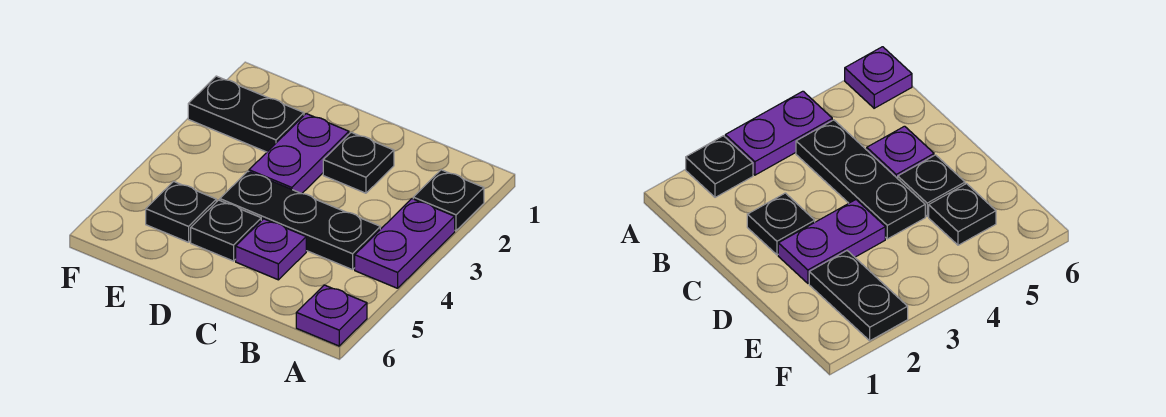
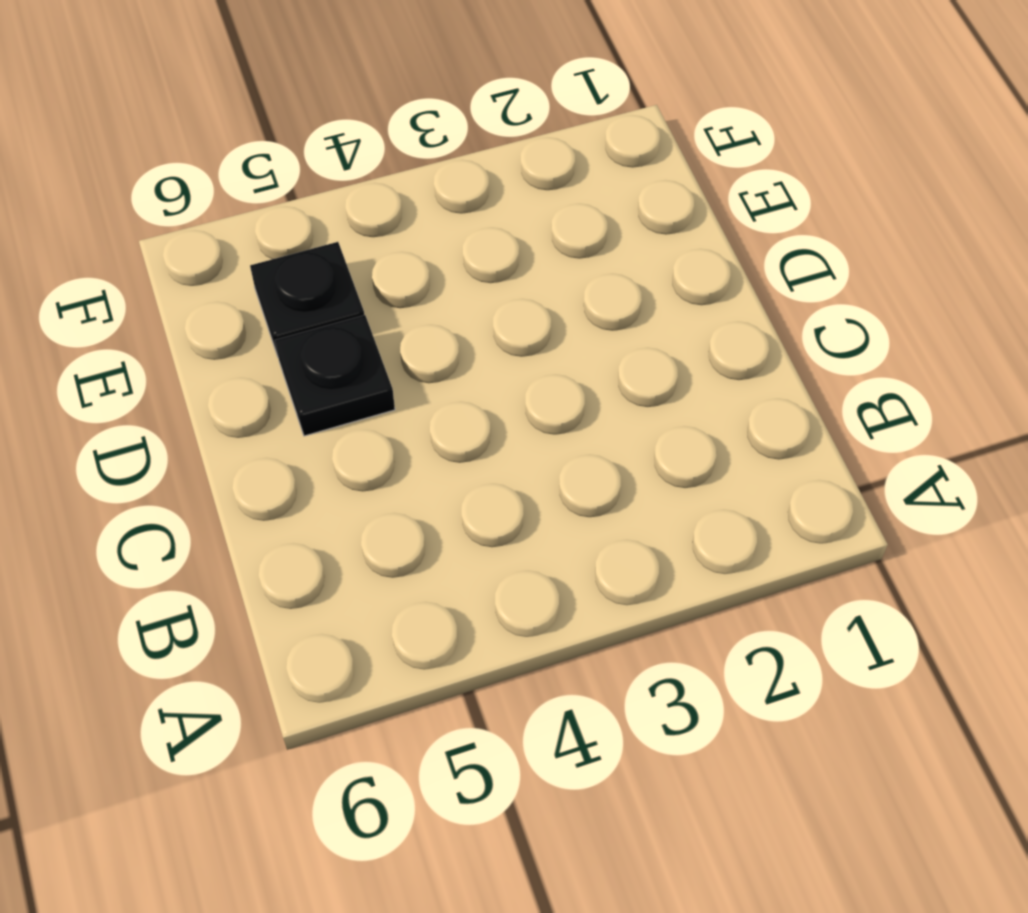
none -> black 1x1 plate [413,170,484,231]
none -> purple 1x2 plate [355,199,455,288]

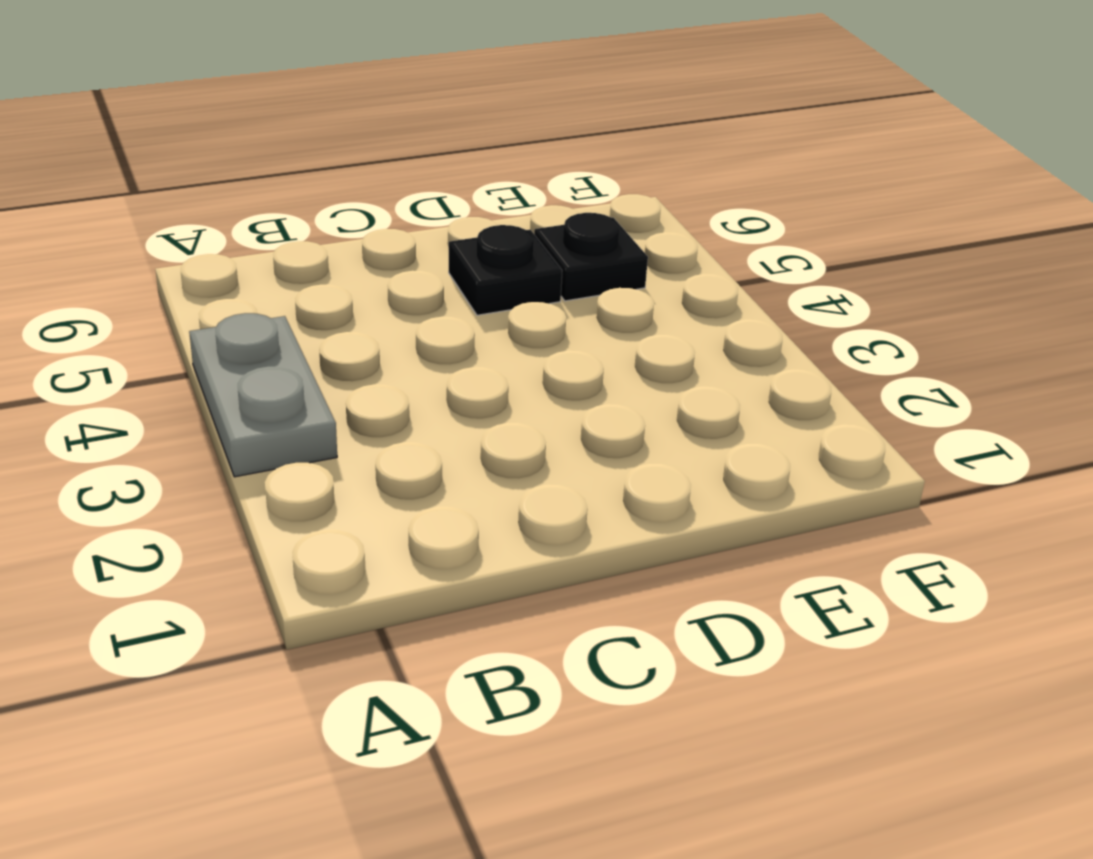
grey 1x2 plate [189,313,337,477] -> purple 1x2 plate [355,199,455,288]
none -> black 1x1 plate [413,170,484,231]
none -> purple 1x1 plate [296,285,367,346]

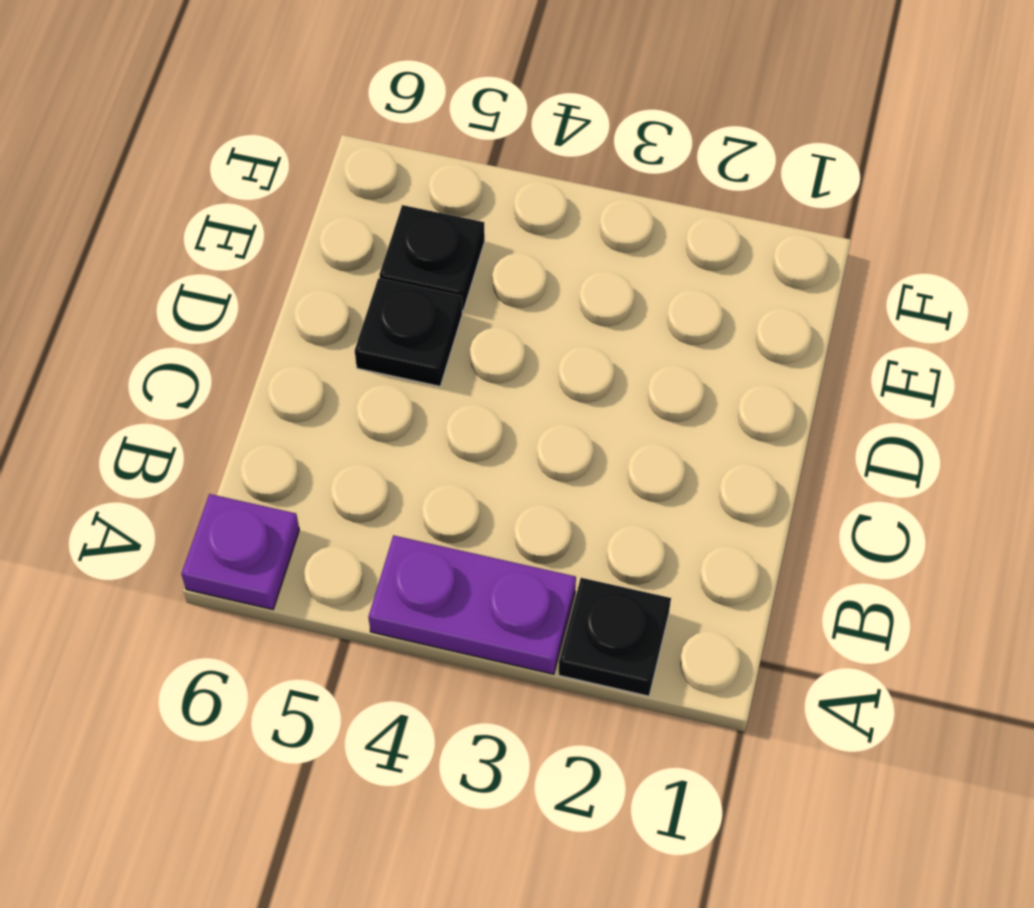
none -> black 1x3 plate [220,171,380,270]
none -> black 1x1 plate [323,132,394,193]

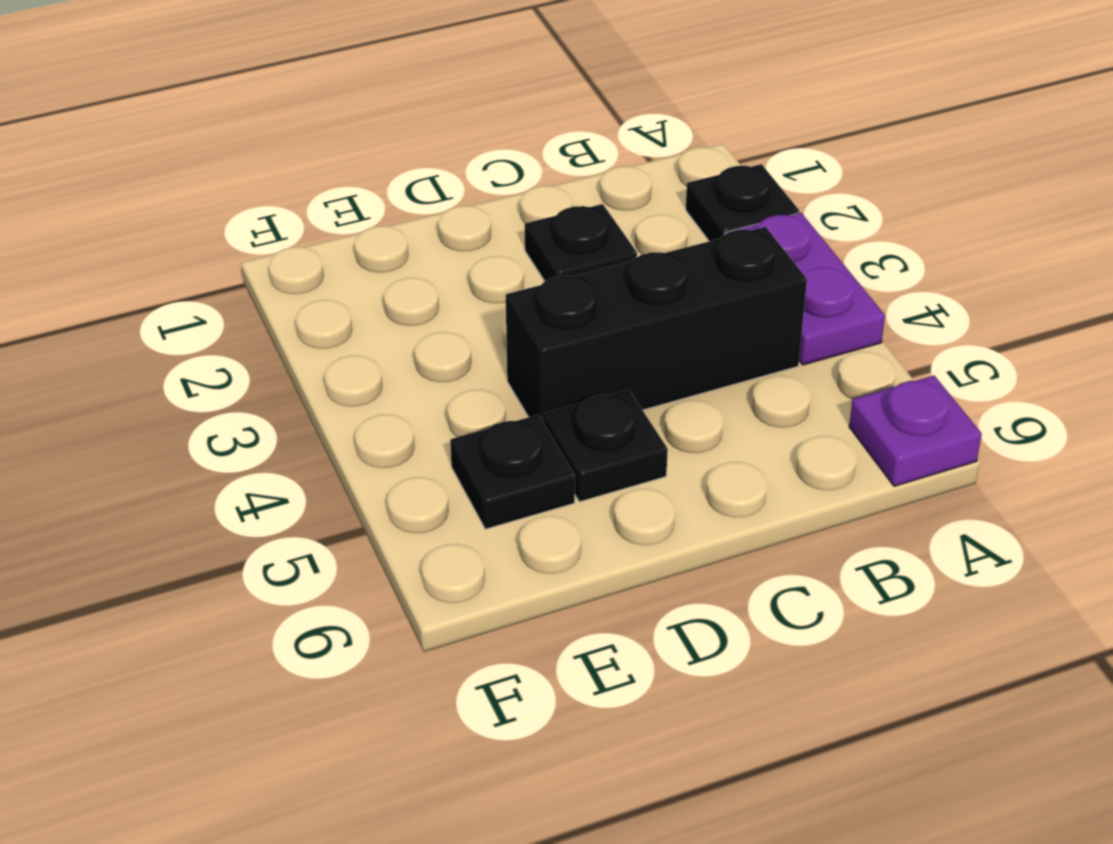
black 1x3 brick [506,227,807,421] -> black 1x3 plate [220,171,380,270]
none -> purple 1x1 plate [236,219,306,280]
none -> purple 1x2 plate [249,114,349,194]

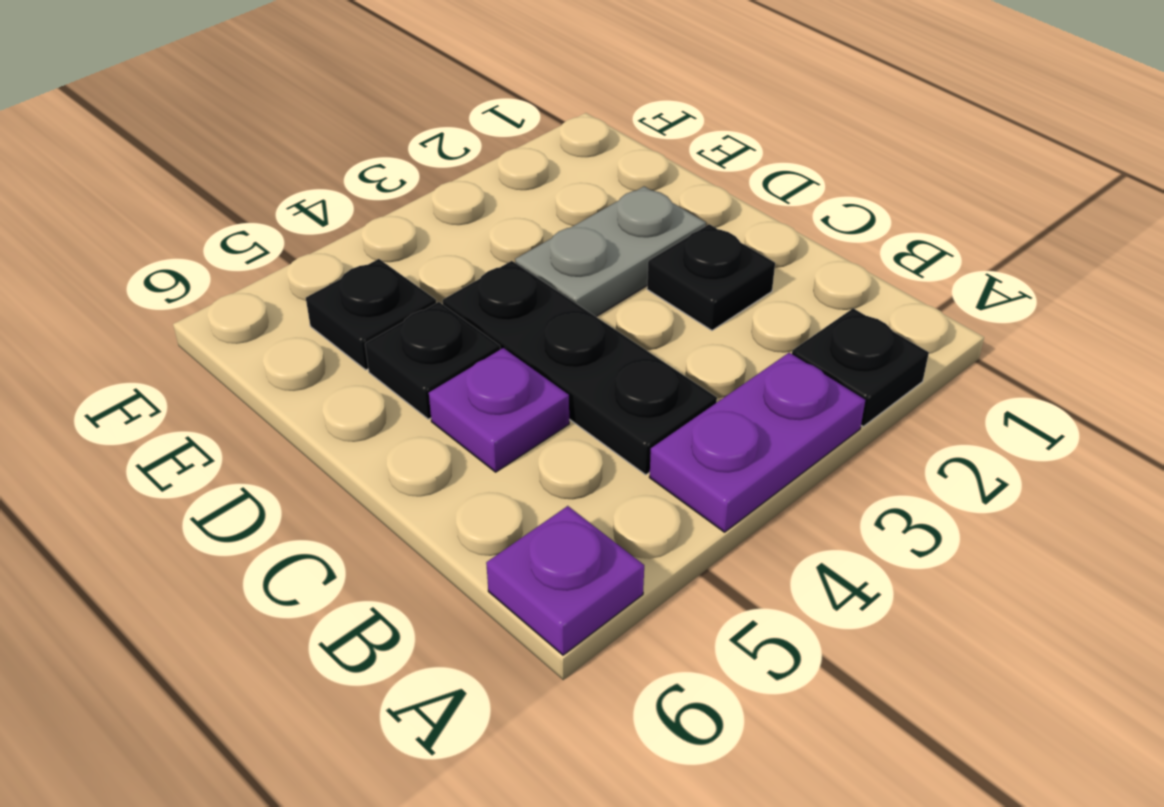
grey 1x2 plate [515,186,706,317] -> purple 1x2 plate [249,114,349,194]
none -> black 1x2 plate [188,76,304,152]

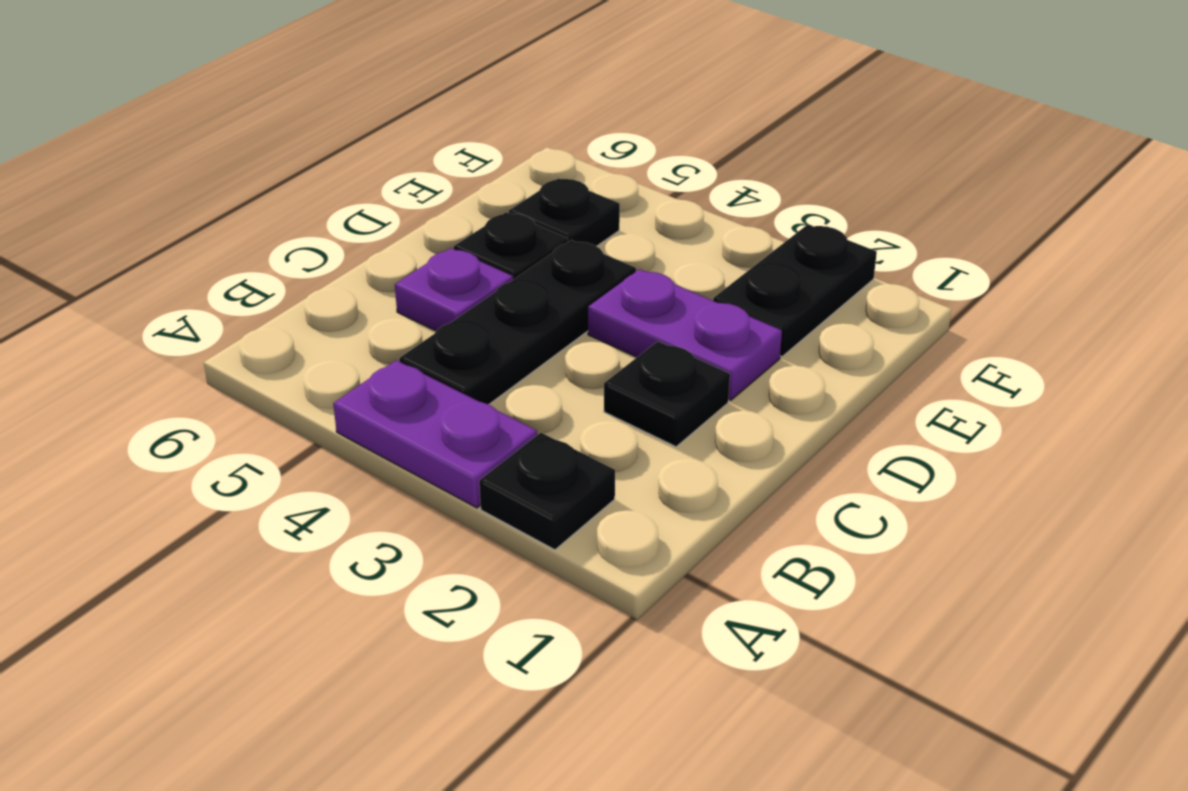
none -> purple 1x1 plate [296,285,367,346]

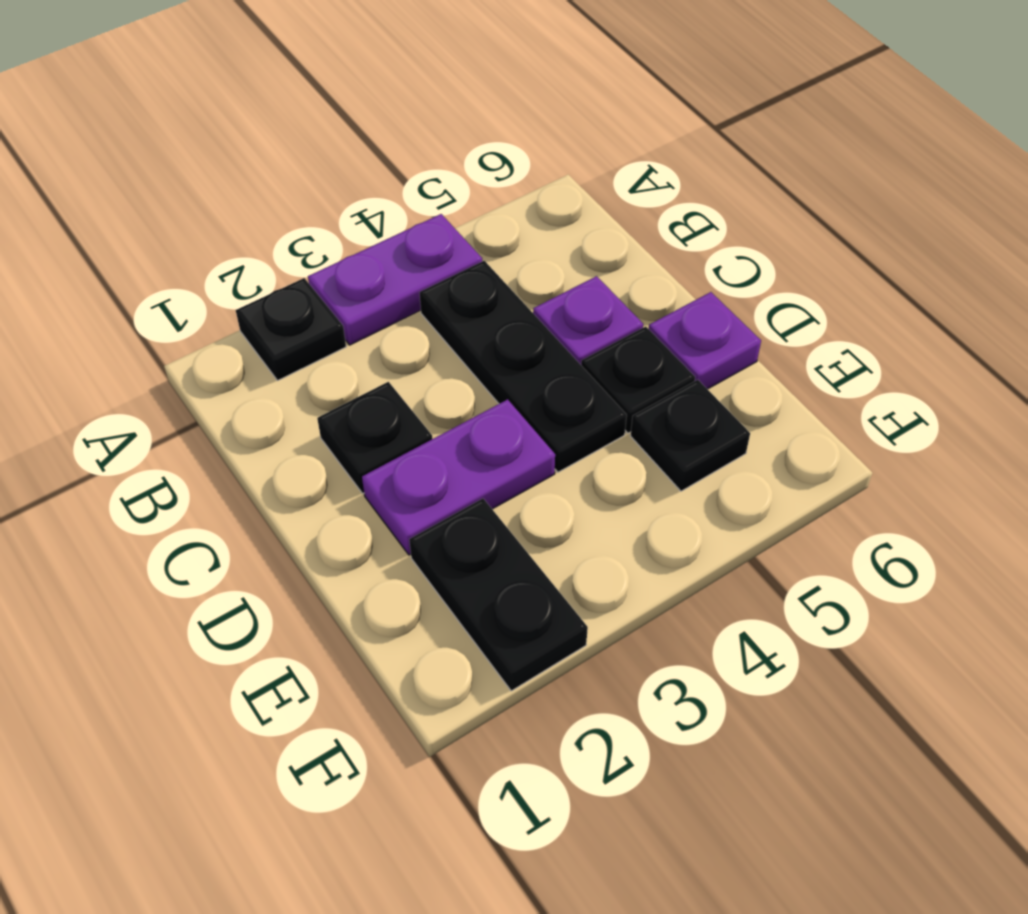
purple 1x1 plate [649,292,761,389] -> purple 1x1 plate moved to [296,285,367,346]

